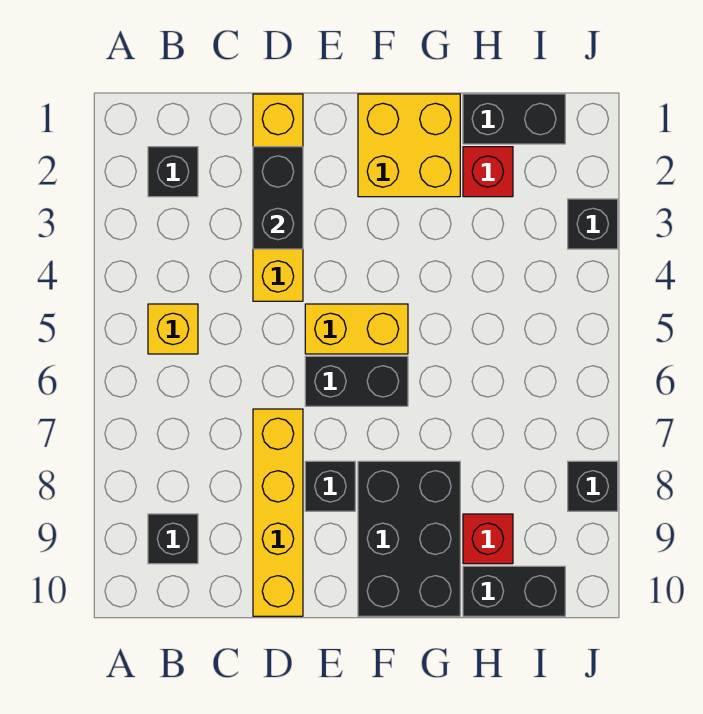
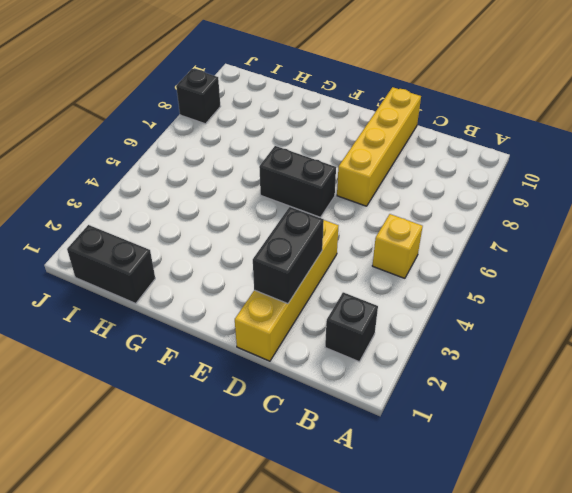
none -> black 1x1 brick [148,514,198,564]
none -> yellow 1x2 brick [305,304,408,354]
none -> black 1x1 brick [305,461,355,511]

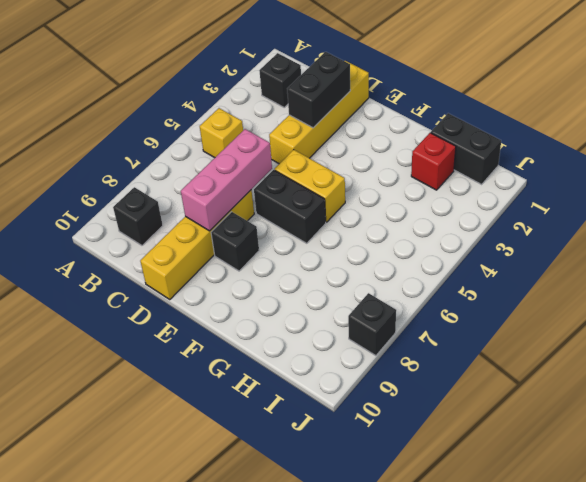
pink 1x3 brick [181,129,272,231] -> none
none -> yellow 2x2 brick [358,94,460,197]
none -> black 2x3 brick [358,461,460,616]
none -> red 1x1 brick [463,514,513,564]

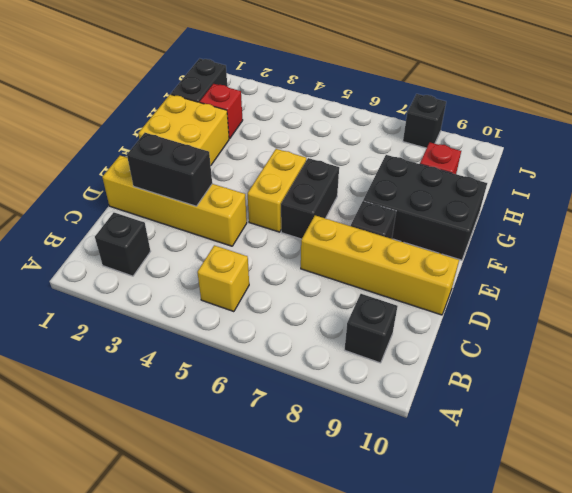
none -> black 1x2 brick [463,566,565,616]
none -> black 1x1 brick [568,199,618,249]

